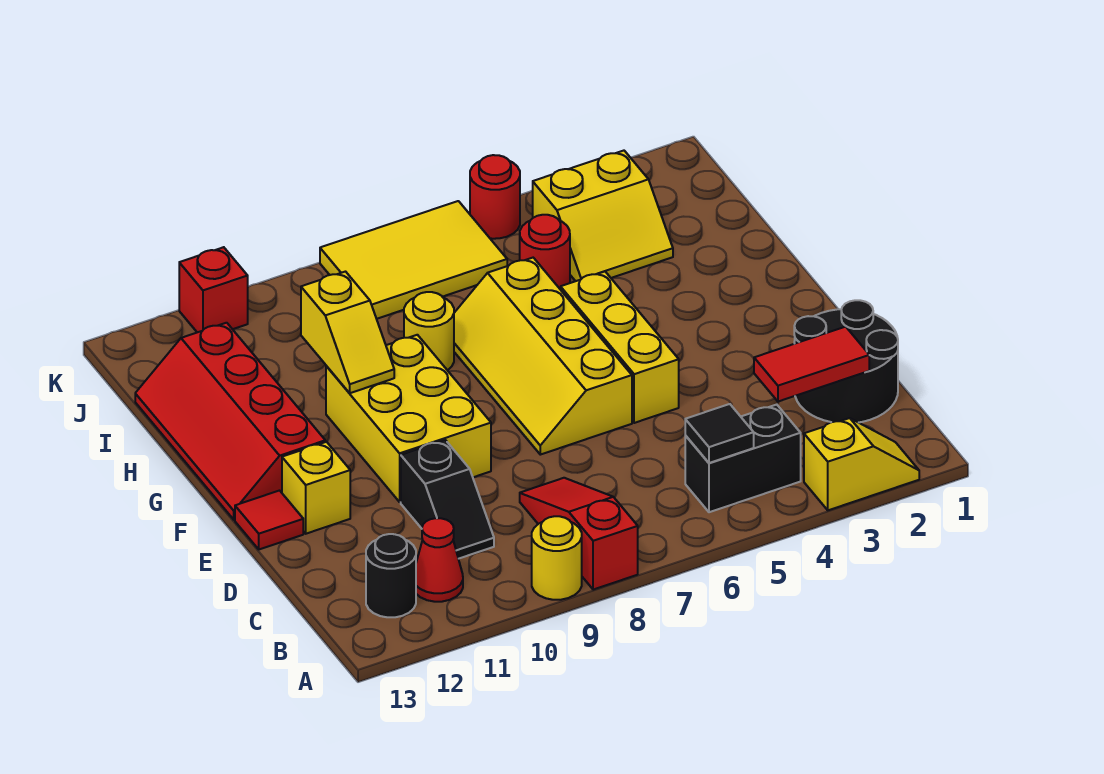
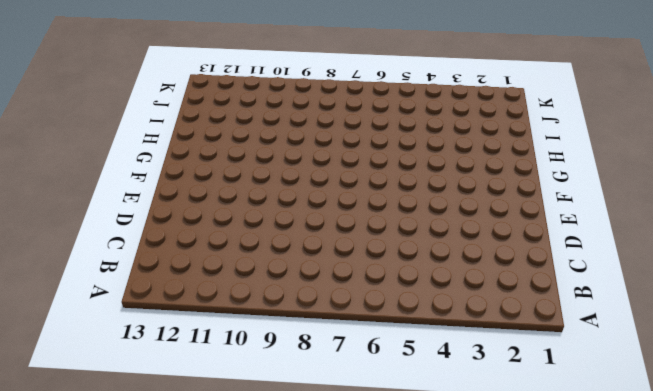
none -> yellow 1x2 slope [804,418,919,510]
none -> red 1x3 slope [520,478,638,590]
none -> yellow 1x1 round brick [532,516,582,600]

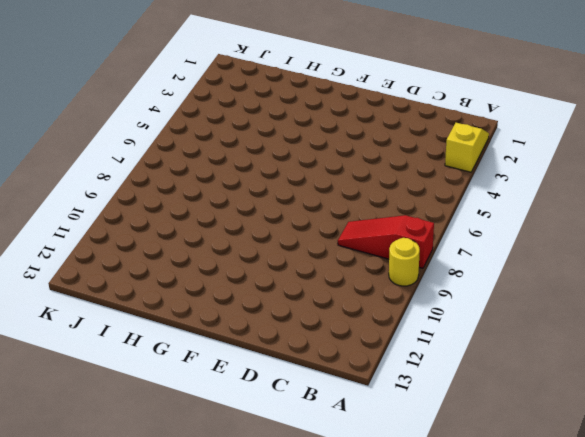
none -> black 1x2 brick [685,405,801,512]
none -> red 1x1 cone [416,518,463,602]
none -> black 1x1 round brick [366,534,416,617]

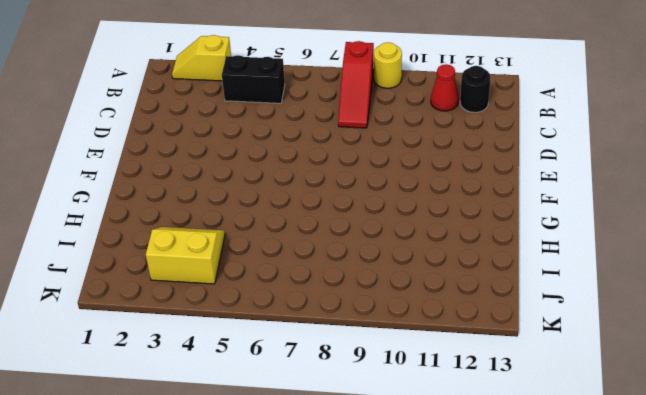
none -> black 2x2 round brick [794,300,898,423]
none -> black 1x2 slope [401,440,494,559]
none -> yellow 1x3 brick [561,271,679,423]

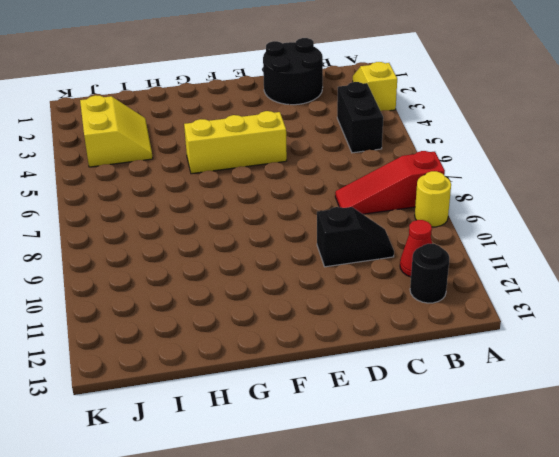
none -> yellow 2x4 slope [454,258,632,455]
none -> yellow 2x3 brick [326,335,491,502]
none -> yellow 1x1 brick [282,442,350,534]

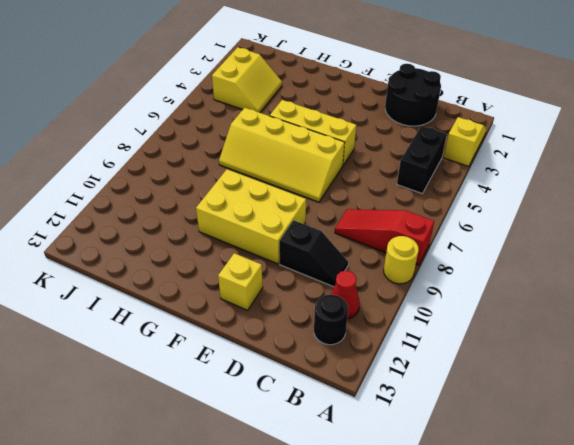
none -> red 1x1 tile [235,491,303,549]
none -> red 2x4 slope [135,323,325,520]
none -> yellow 1x1 round brick [404,292,454,370]

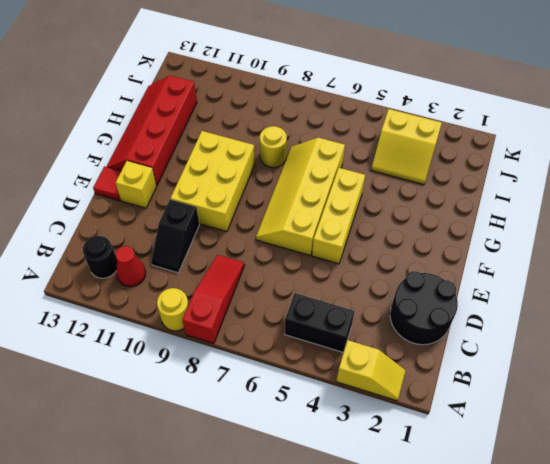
none -> red 1x1 round brick [520,215,570,290]
none -> yellow 2x3 tile [320,201,507,319]
none -> red 1x1 round brick [470,155,520,239]

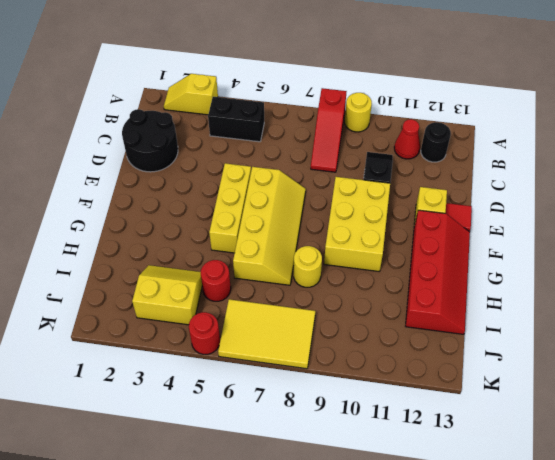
none -> red 1x1 brick [179,247,248,332]
none -> black 1x1 tile [685,404,754,463]
none -> red 1x2 tile [754,327,869,402]

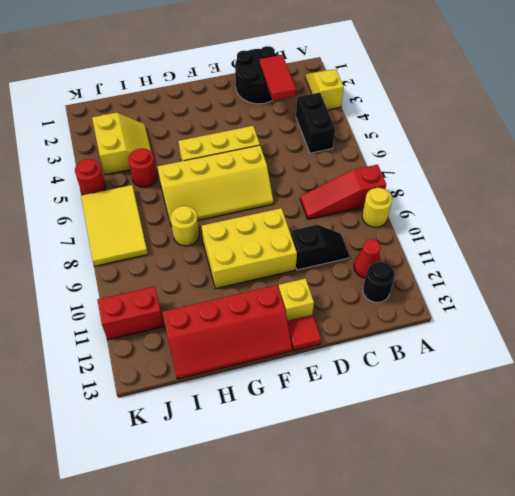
red 1x2 brick [97,286,164,340] -> red 1x1 brick [179,247,248,332]
none -> black 1x1 tile [685,404,754,463]
none -> yellow 1x2 slope [301,272,394,393]

